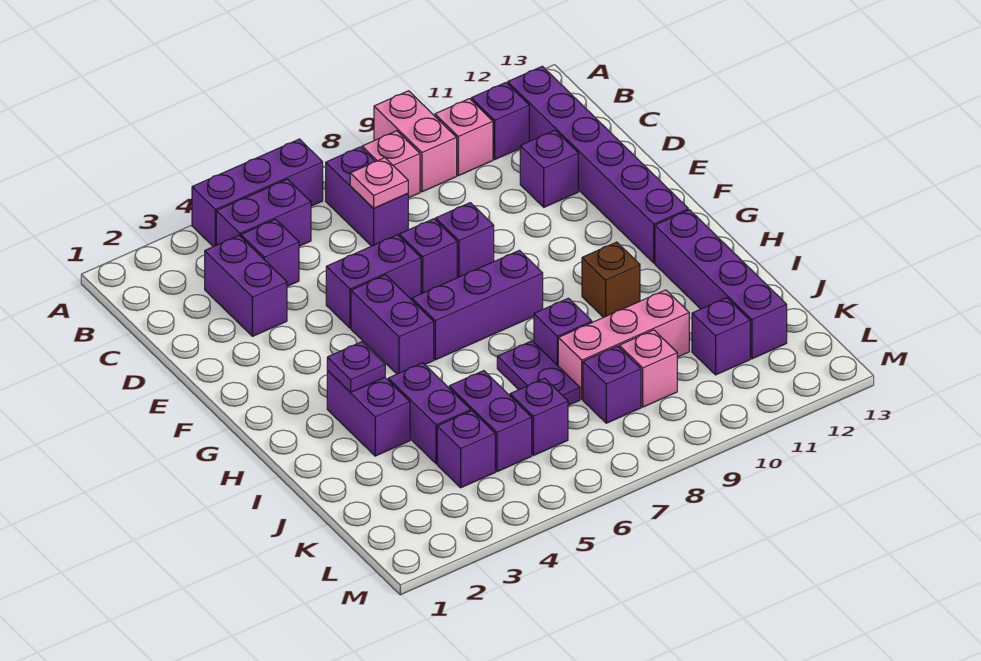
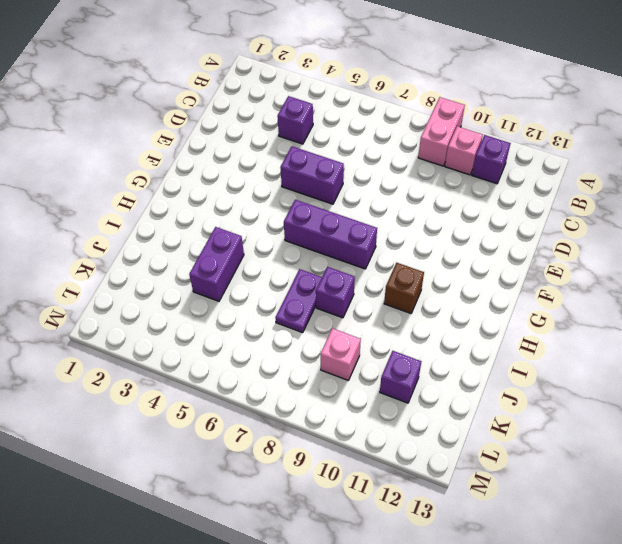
none -> purple 1x3 brick [192,139,323,247]
none -> purple 1x2 brick [216,179,311,246]
none -> purple 1x2 brick [326,147,408,246]
none -> pink 1x1 brick [362,131,420,198]

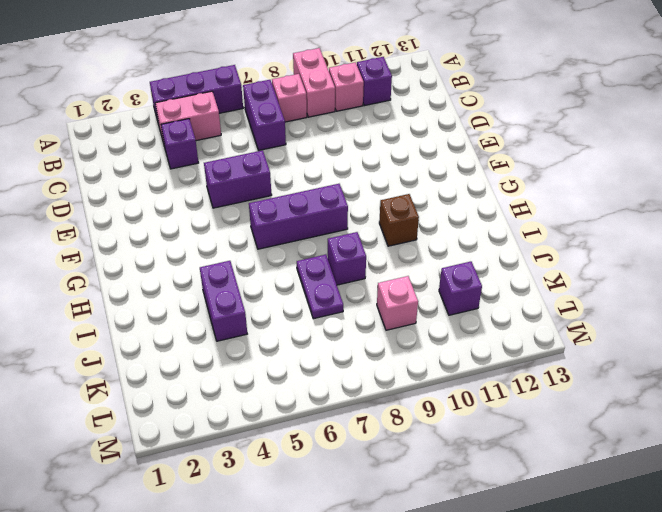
pink 1x2 brick [155,91,221,143] -> purple 1x2 brick [216,179,311,246]
none -> purple 1x6 brick [508,66,688,263]
none -> purple 1x2 brick [205,235,287,336]
none -> purple 1x1 brick [520,130,578,207]
none -> purple 1x1 brick [399,219,457,294]

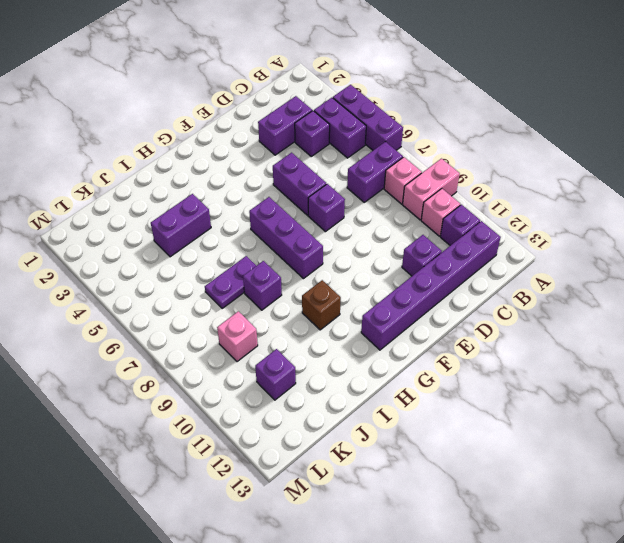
none -> purple 1x1 brick [436,203,494,278]
none -> purple 1x2 brick [351,275,434,374]
none -> purple 1x2 brick [327,370,410,456]
none -> purple 1x4 brick [655,210,787,359]

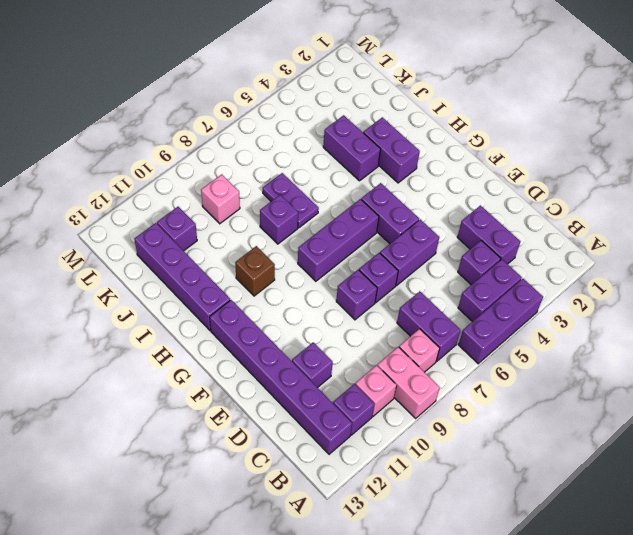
none -> purple 1x2 brick [449,371,532,472]
none -> pink 1x3 brick [558,290,689,399]
none -> purple 1x1 brick [437,411,495,488]
none -> purple 1x1 brick [510,378,568,456]

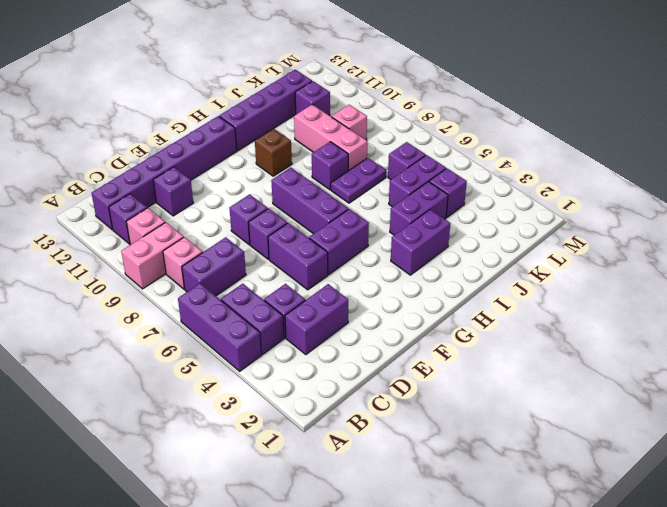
none -> purple 1x1 brick [583,346,641,423]
none -> pink 1x1 plate [350,158,408,208]
none -> purple 1x1 plate [327,342,385,392]

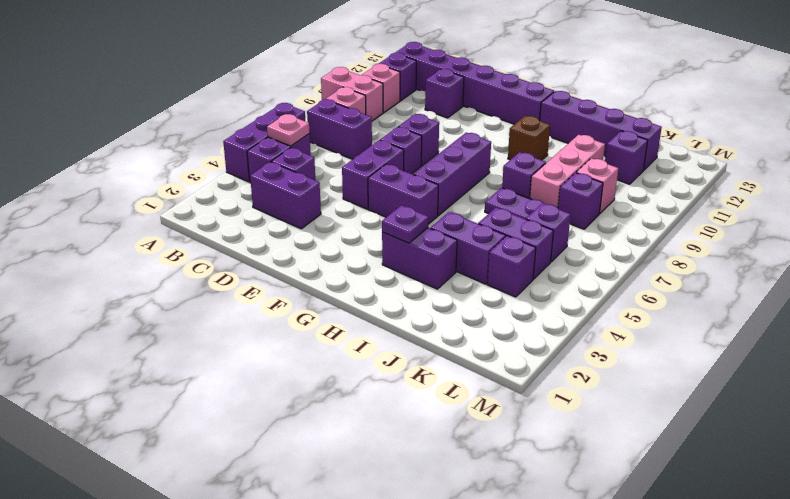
pink 1x1 plate [267,114,310,146] -> pink 1x1 plate moved to [350,158,408,208]

